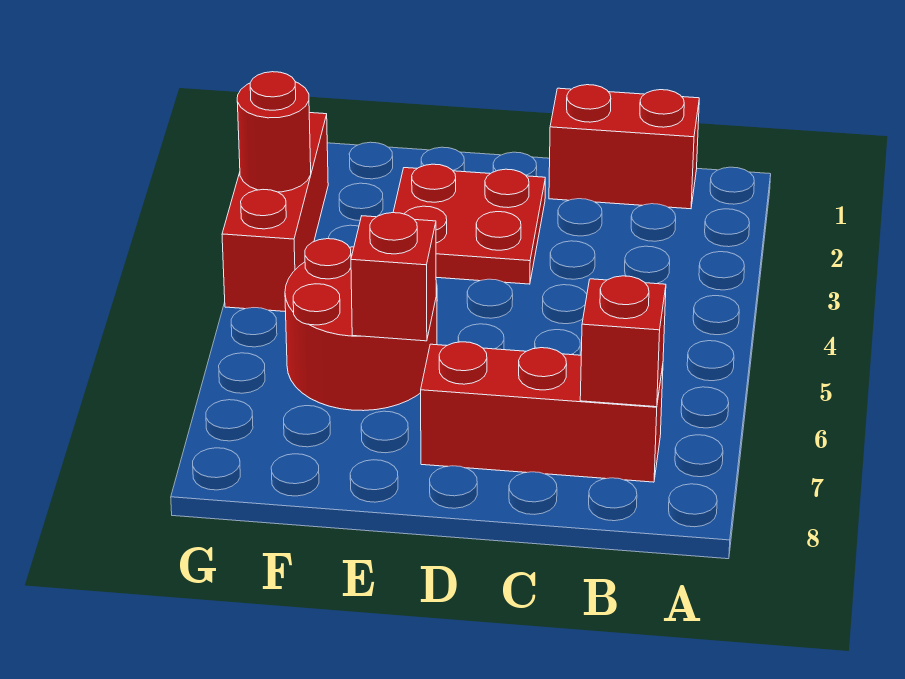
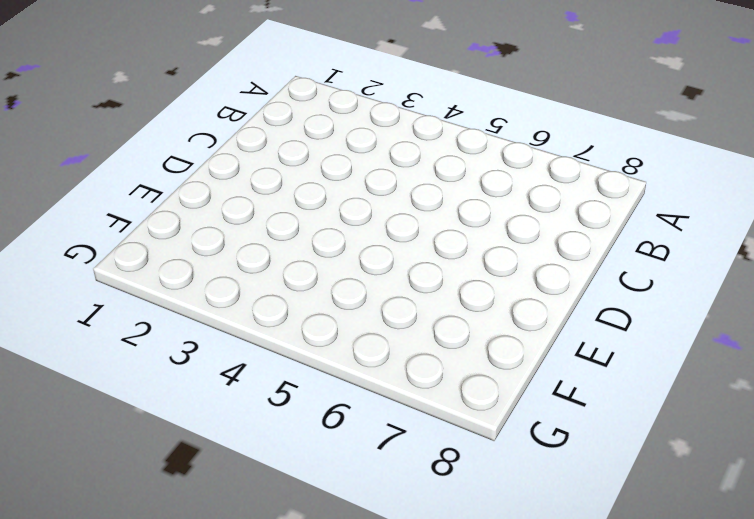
none -> red 1x2 brick [549,85,699,209]
none -> red 1x3 brick [421,342,663,482]

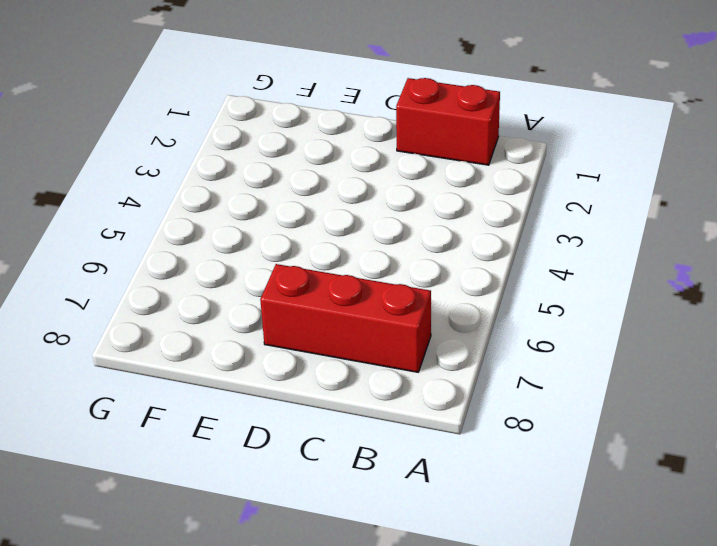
none -> red 2x2 plate [393,164,545,284]
none -> red 2x2 round brick [285,239,437,411]

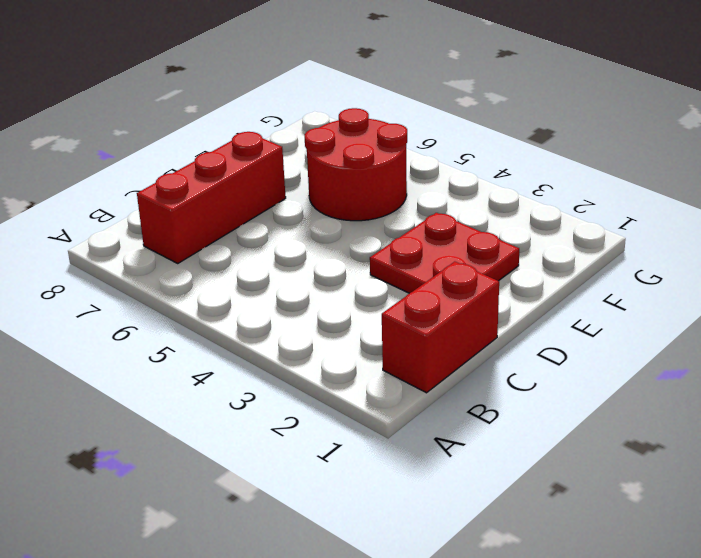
none -> red 1x3 brick [222,113,328,312]
none -> red 1x1 brick [580,276,666,407]

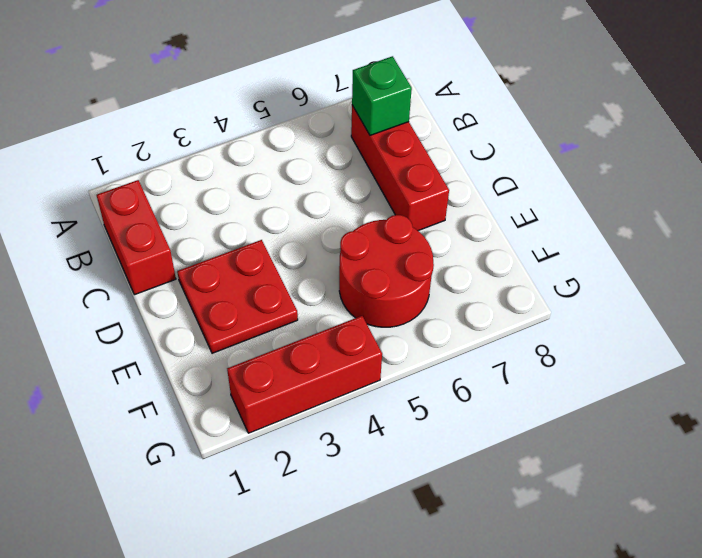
green 1x1 brick [352,56,412,135] -> red 1x1 brick [580,276,666,407]
none -> red 1x1 brick [351,213,436,341]
none -> red 1x1 round brick [237,72,311,192]

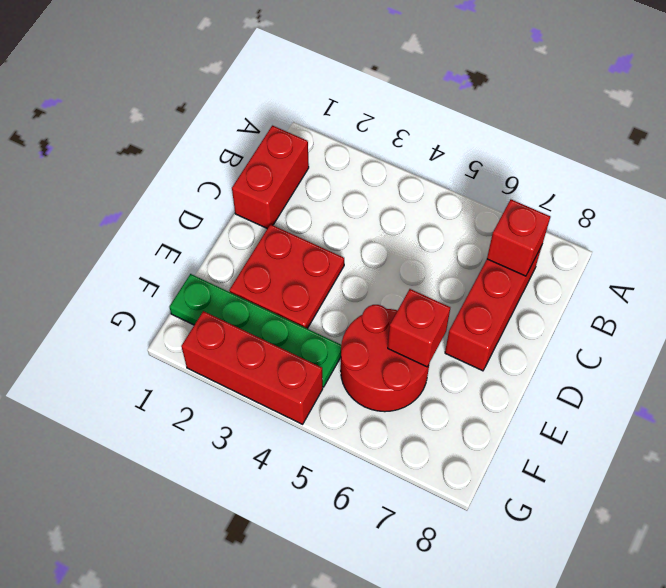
green 1x4 plate [169,274,341,387] -> none
none -> red 1x1 round brick [237,72,311,192]

